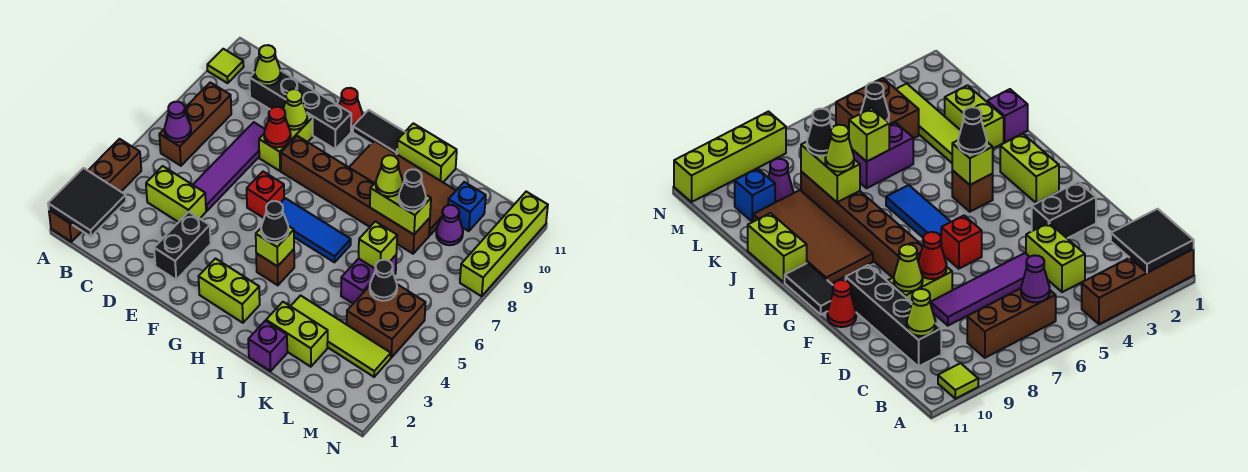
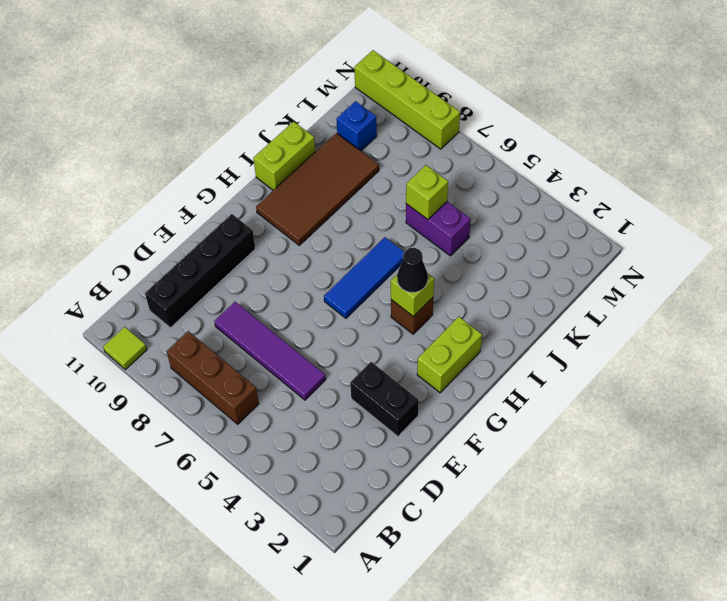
none -> brown 1x4 brick [49,139,141,242]
none -> lime 1x2 brick [146,166,206,222]
none -> lime 1x2 brick [259,114,313,171]
none -> red 1x1 brick [247,172,284,218]

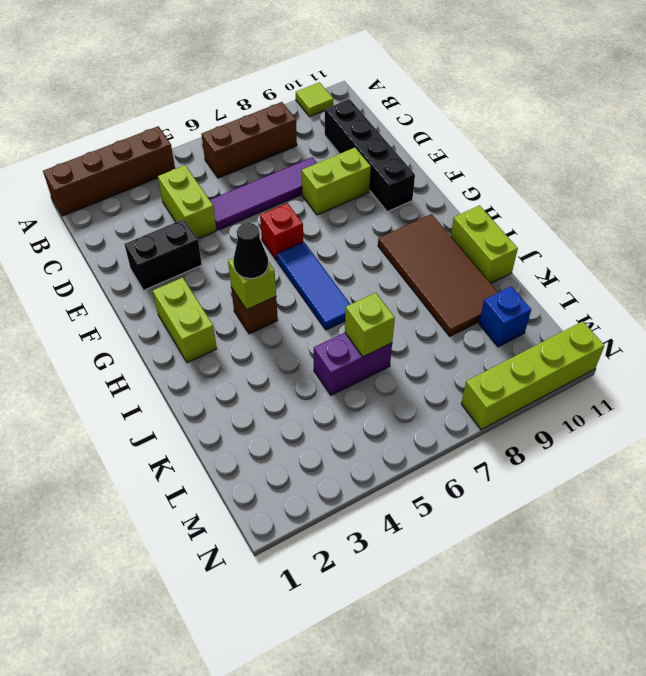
none -> brown 1x6 brick [281,136,430,254]
none -> red 1x1 cone [339,88,362,128]
none -> black 1x2 tile [353,110,404,154]
none -> purple 1x1 brick [248,321,287,371]

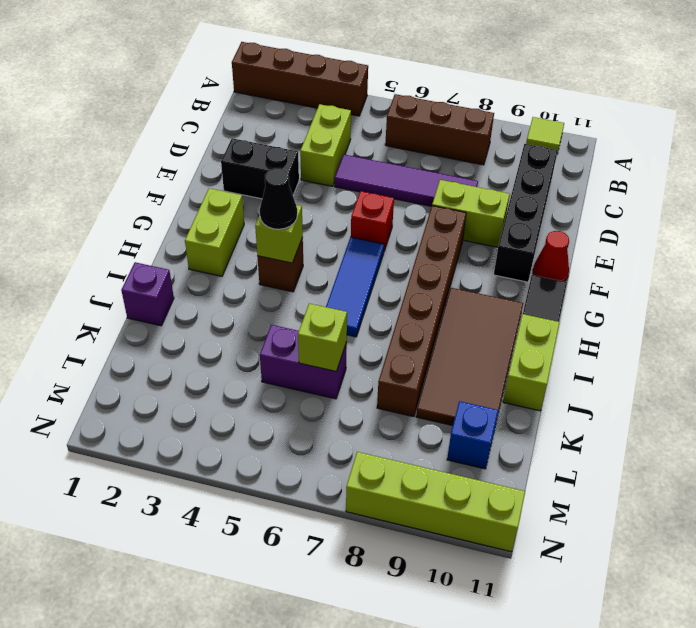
none -> lime 1x2 brick [266,302,328,367]
none -> lime 1x4 tile [291,296,391,377]
none -> brown 2x2 brick [347,284,425,357]
none -> purple 1x1 cone [436,205,463,245]

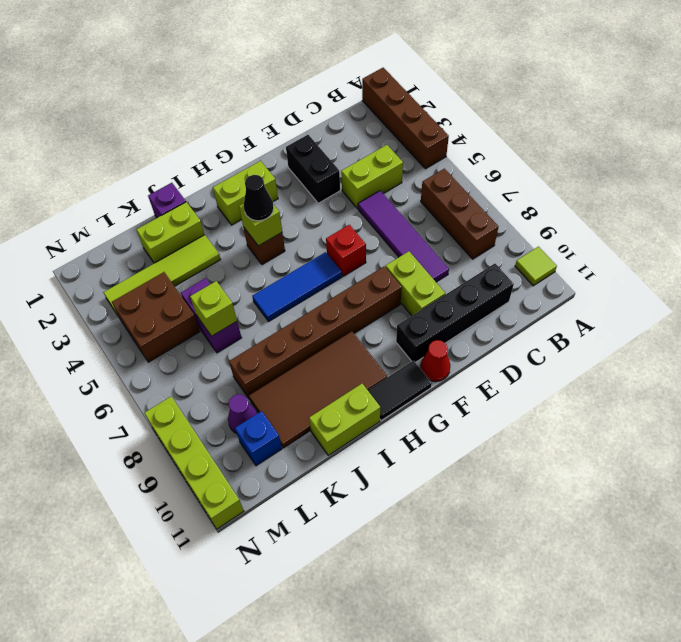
none -> black 2x2 tile [48,168,126,237]
none -> purple 1x1 cone [165,102,191,142]
none -> lime 1x1 cone [255,45,281,86]
none -> red 1x1 cone [264,107,291,147]

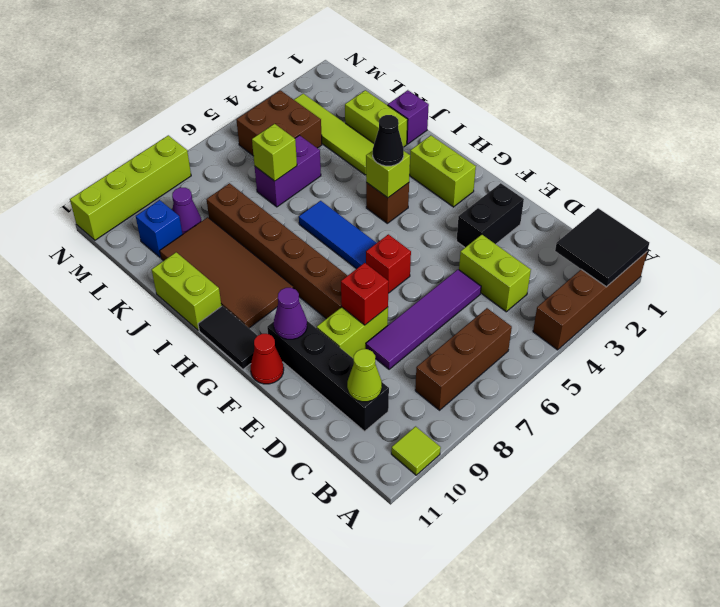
red 1x1 brick [341,263,389,325] -> red 1x1 cone [264,107,291,147]
purple 1x1 cone [274,288,307,339] -> purple 1x1 cone moved to [165,102,191,142]
none -> lime 1x1 cone [283,89,307,130]
none -> lime 1x2 brick [370,181,431,235]
none -> black 1x1 cone [370,260,397,301]
none -> lime 1x1 cone [376,155,403,197]

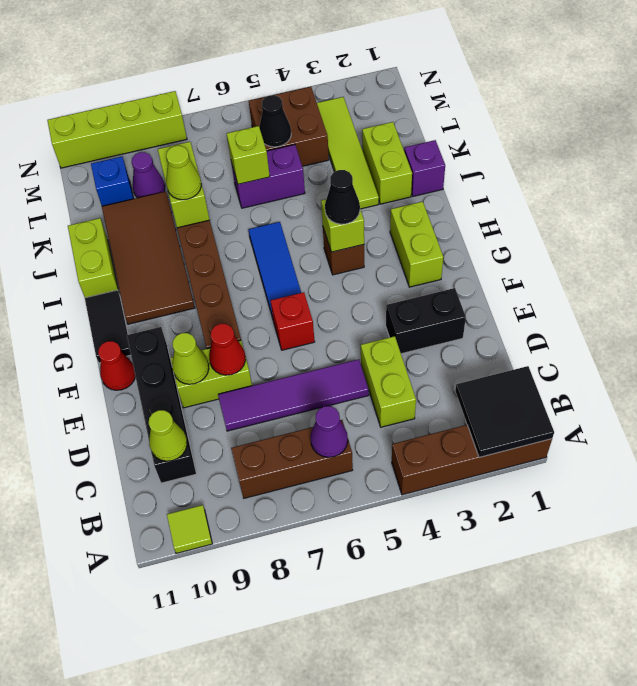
none -> black 1x1 cone [399,169,426,211]

